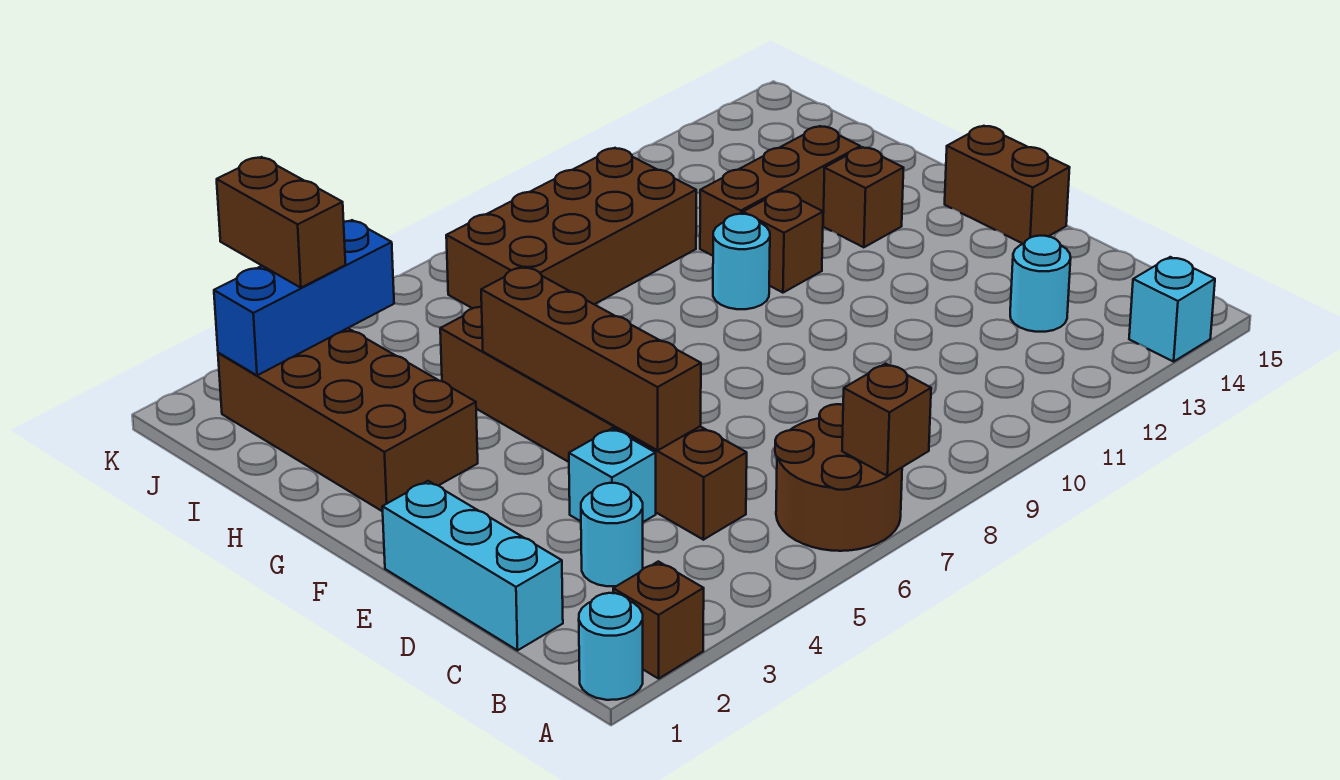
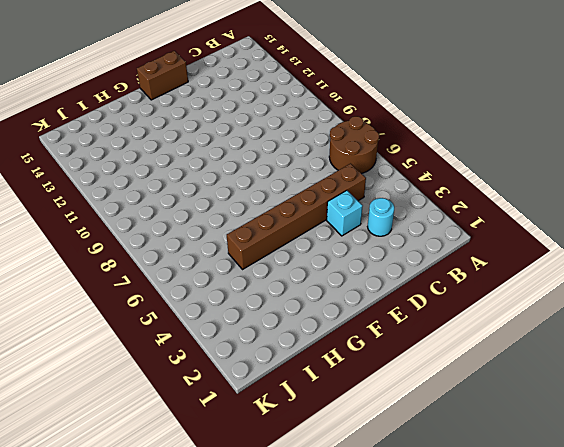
none -> cyan 1x1 round brick [579,593,643,700]
none -> brown 1x1 brick [613,561,704,679]
none -> cyan 1x1 brick [1129,257,1215,362]

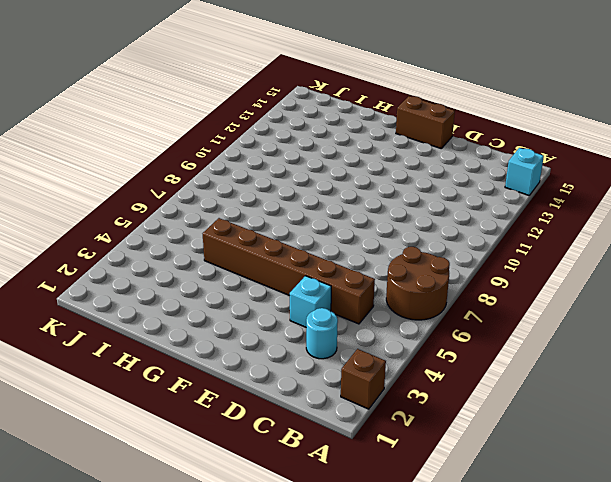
none -> cyan 1x1 round brick [579,593,643,700]
none -> cyan 1x3 brick [382,481,563,650]
none -> cyan 1x1 round brick [1010,236,1071,332]

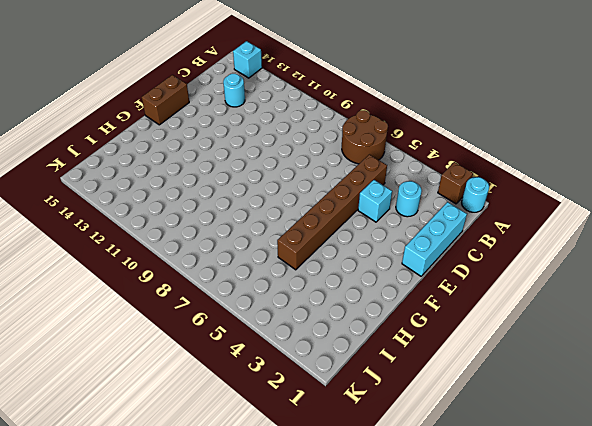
none -> brown 2x4 brick [218,328,478,512]
none -> cyan 1x1 round brick [713,214,770,309]
none -> brown 1x1 brick [743,191,823,293]

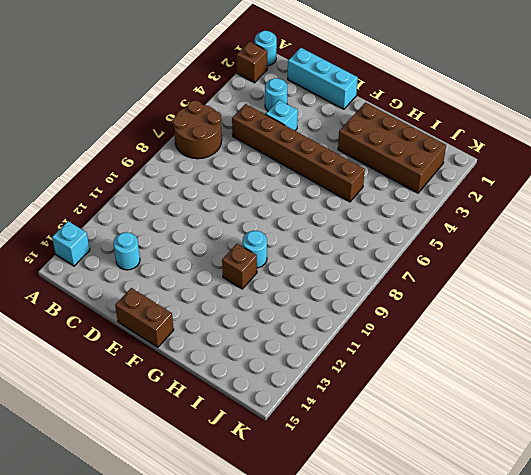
none -> brown 1x1 brick [823,147,904,247]
none -> brown 1x3 brick [700,126,860,256]
none -> brown 2x4 brick [446,148,696,308]

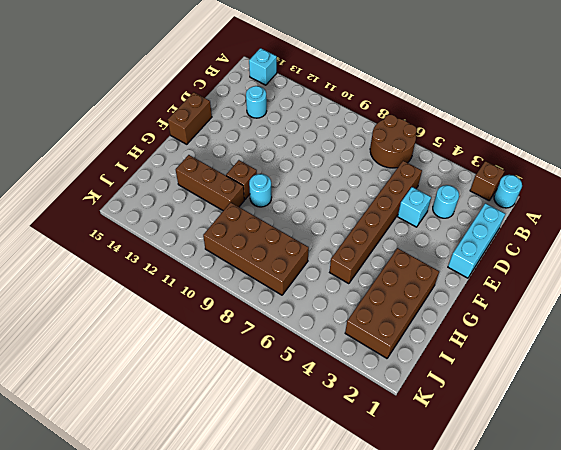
none -> brown 1x1 brick [823,147,904,247]
none -> brown 1x1 brick [842,364,931,476]
none -> brown 1x4 brick [481,267,701,450]

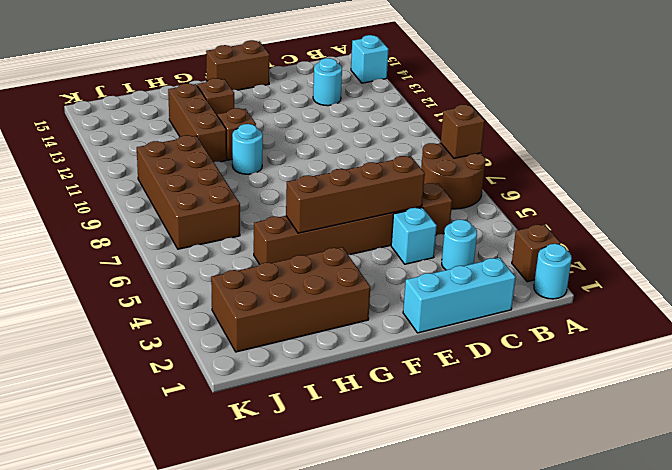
none -> blue 1x3 brick [214,220,394,375]
none -> brown 1x2 brick [217,157,346,288]

